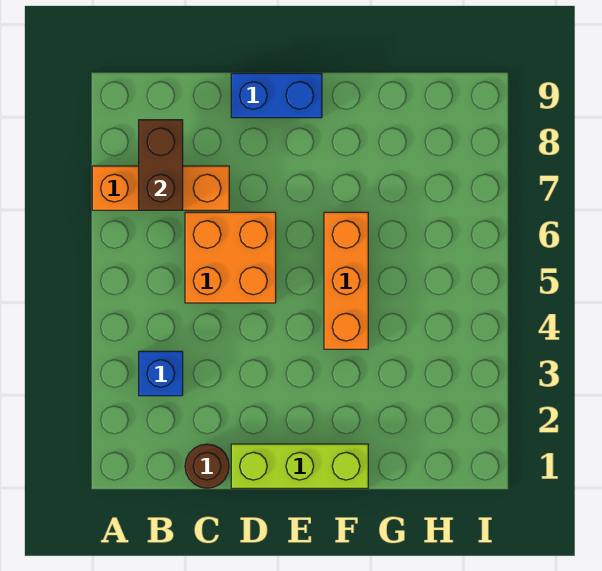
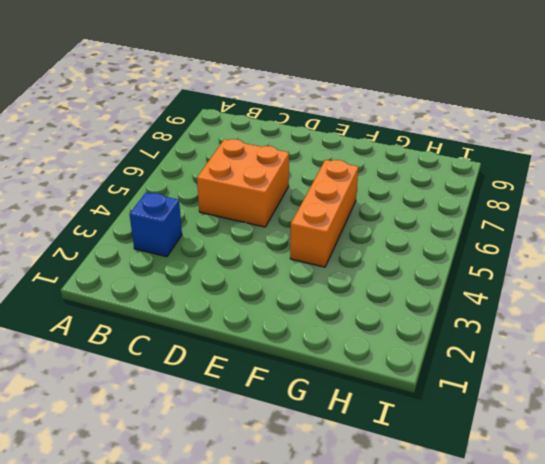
none -> orange 1x3 brick [92,166,229,210]
none -> brown 1x1 round brick [185,444,229,488]

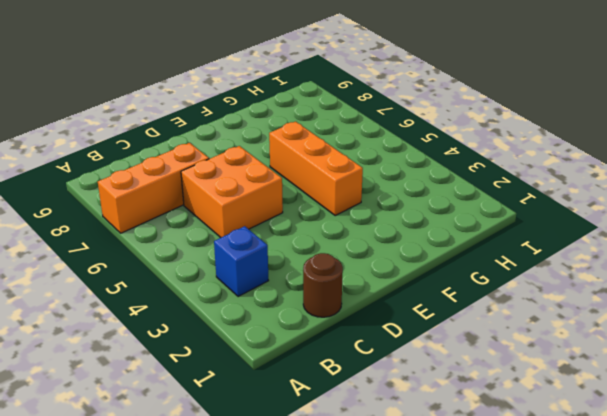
none -> lime 1x3 brick [231,444,368,488]
none -> blue 1x2 brick [231,73,322,118]

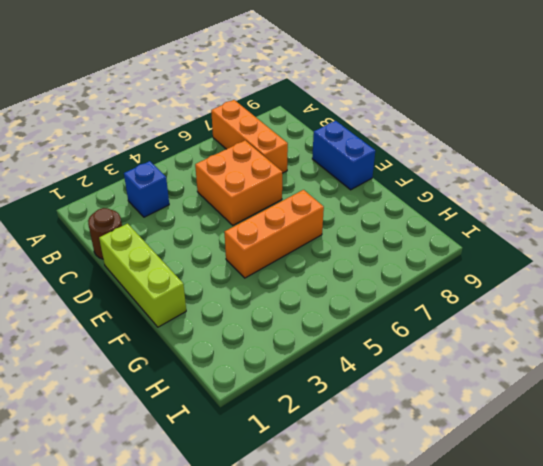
none -> brown 1x2 brick [139,120,183,210]

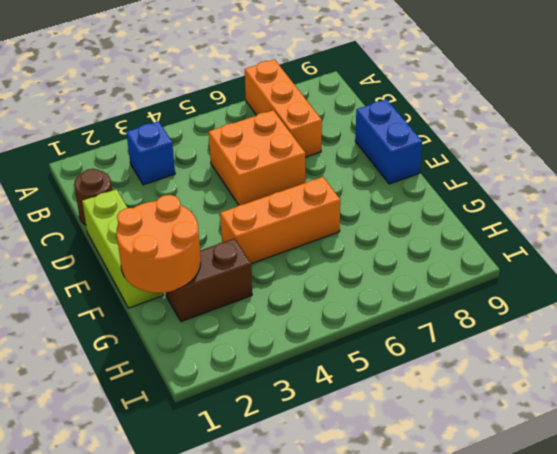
orange 2x2 round brick [117,195,201,293] -> none
brown 1x2 brick [166,238,252,322] -> brown 1x2 brick moved to [139,120,183,210]

